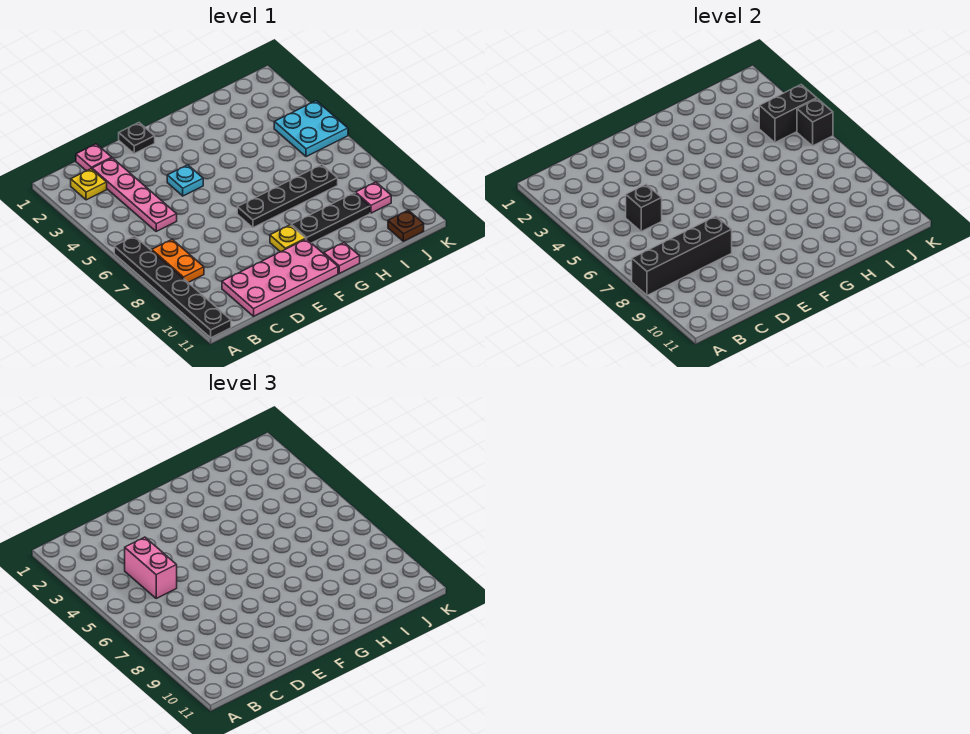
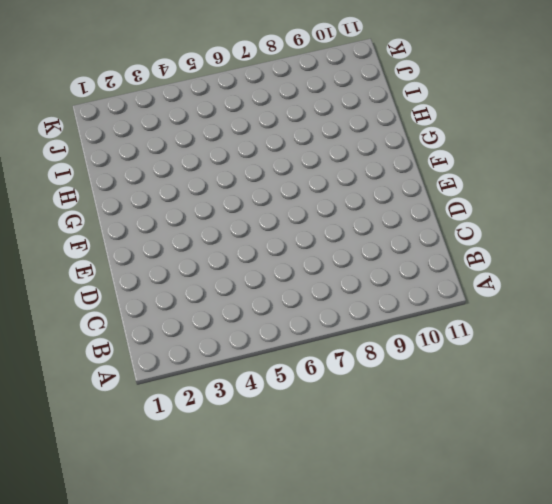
none -> black 1x6 plate [114,236,231,338]
none -> yellow 1x1 plate [71,169,107,200]
none -> orange 1x2 plate [152,240,204,282]

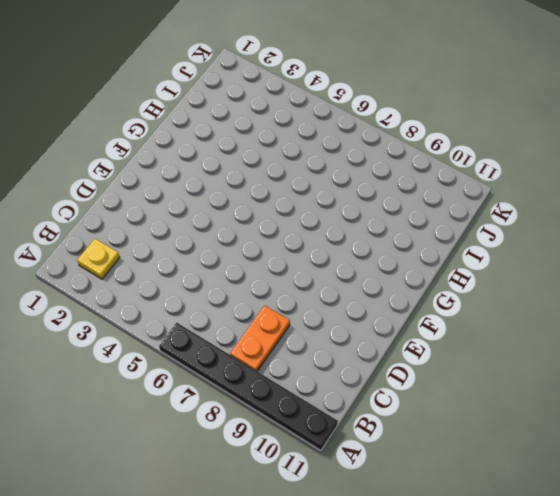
orange 1x2 plate [230,306,290,371] -> orange 1x2 plate turned to [152,240,204,282]
none -> pink 1x1 plate [76,144,112,171]
none -> pink 1x4 plate [92,158,177,231]
none -> pink 2x4 plate [222,239,338,316]

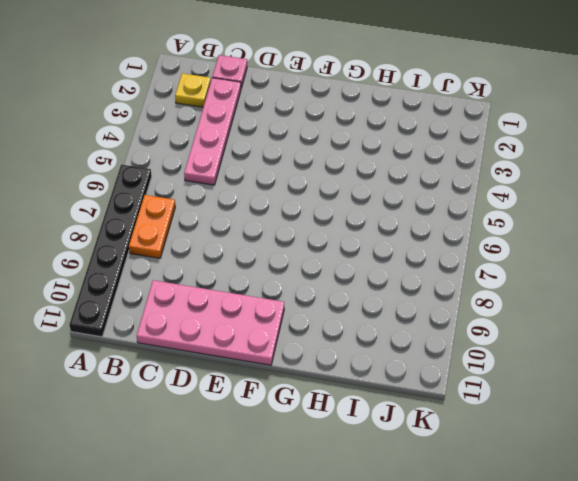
none -> black 1x1 plate [119,123,155,153]
none -> cyan 1x1 plate [167,165,203,196]
none -> black 1x4 plate [237,165,338,228]

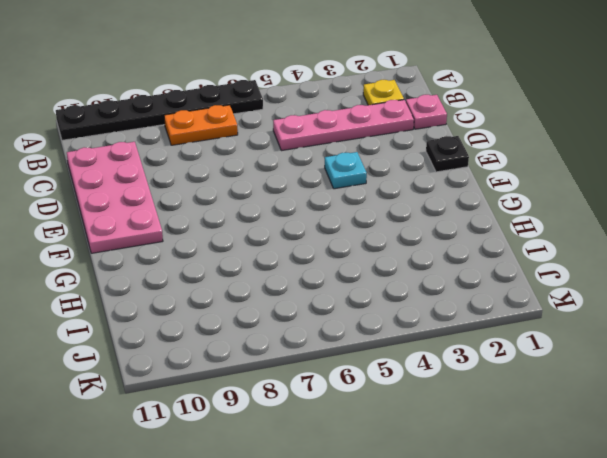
none -> black 1x4 plate [237,165,338,228]
none -> yellow 1x1 plate [270,225,306,252]
none -> black 1x3 plate [291,193,370,243]

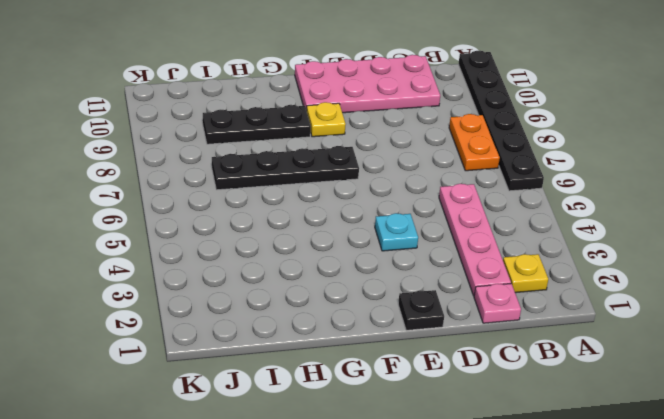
none -> pink 1x1 plate [324,243,360,273]
none -> cyan 2x2 plate [274,101,348,157]
none -> pink 1x1 plate [356,182,391,213]

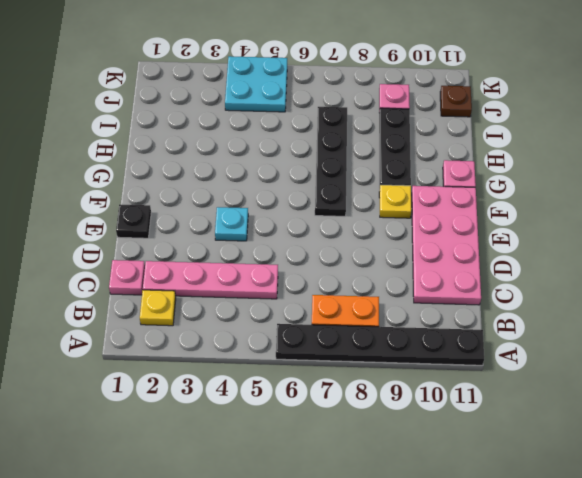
none -> black 1x4 brick [632,216,732,295]
none -> black 1x1 brick [626,184,662,231]
none -> black 1x2 brick [759,85,817,142]

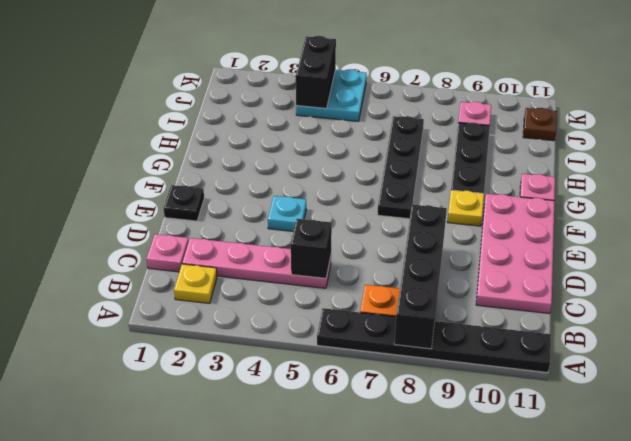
none -> black 1x1 brick [797,99,833,146]
none -> pink 1x2 brick [125,537,177,598]

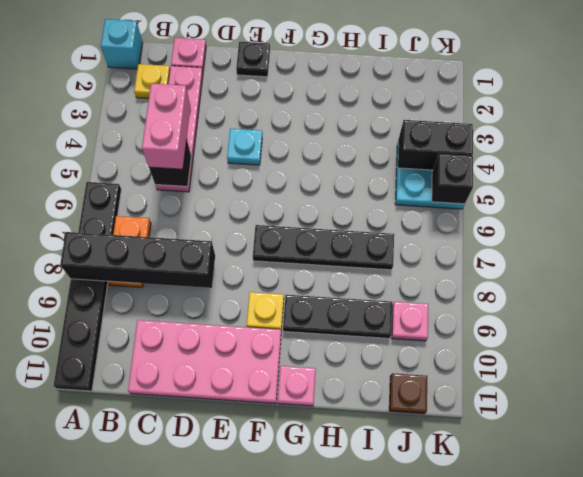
cyan 1x1 brick [101,19,143,69] -> none

